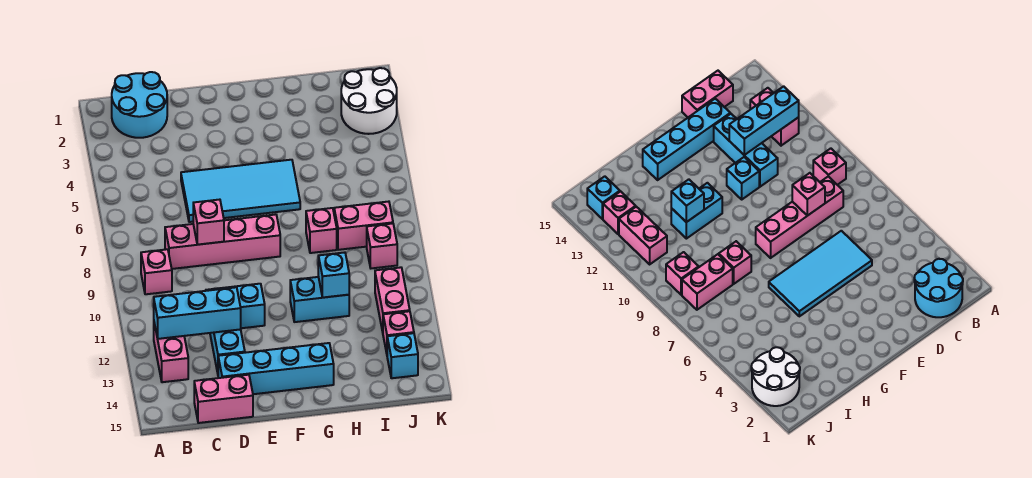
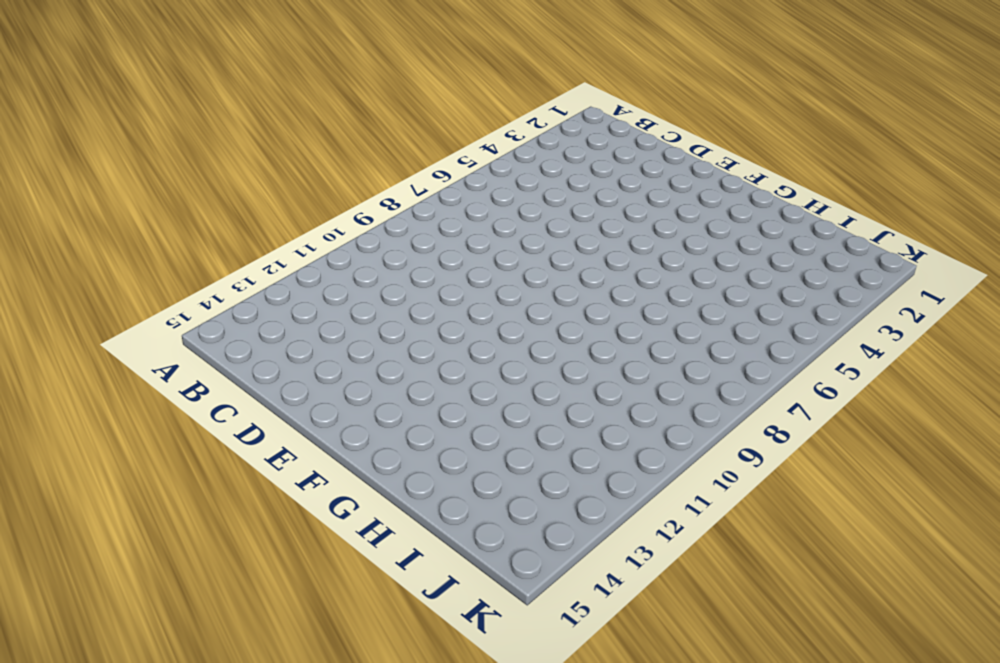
none -> cyan 2x2 round brick [112,72,167,138]
none -> pink 1x1 brick [141,249,172,294]
none -> pink 1x2 brick [154,323,188,382]

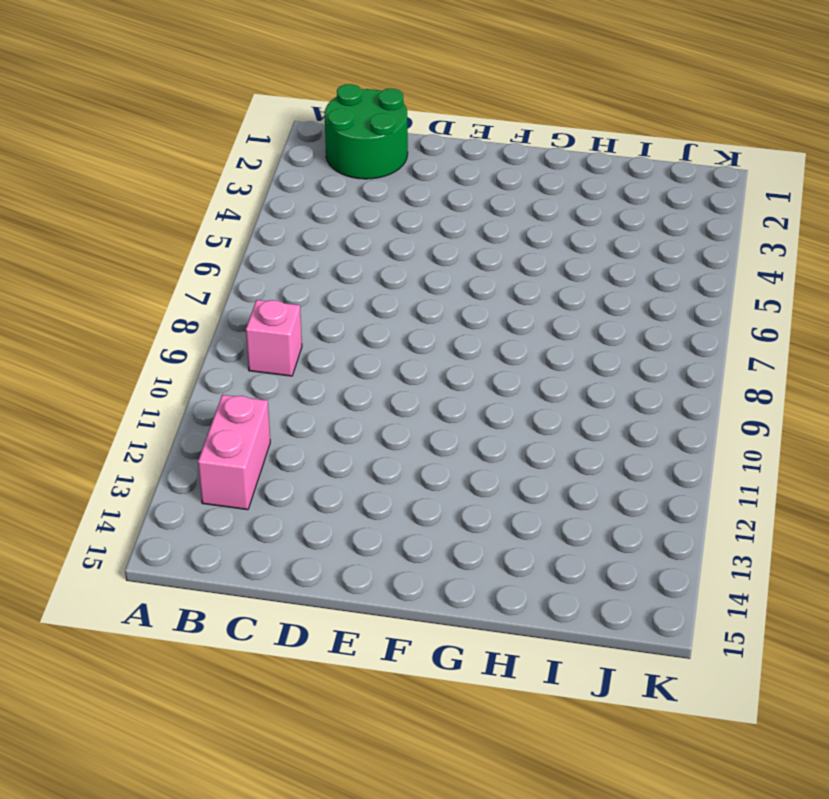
green 2x2 round brick [324,84,408,179] -> cyan 2x2 round brick [112,72,167,138]
none -> pink 1x4 brick [165,214,280,269]
none -> pink 1x2 brick [194,375,253,423]
none -> cyan 2x4 tile [181,160,300,222]

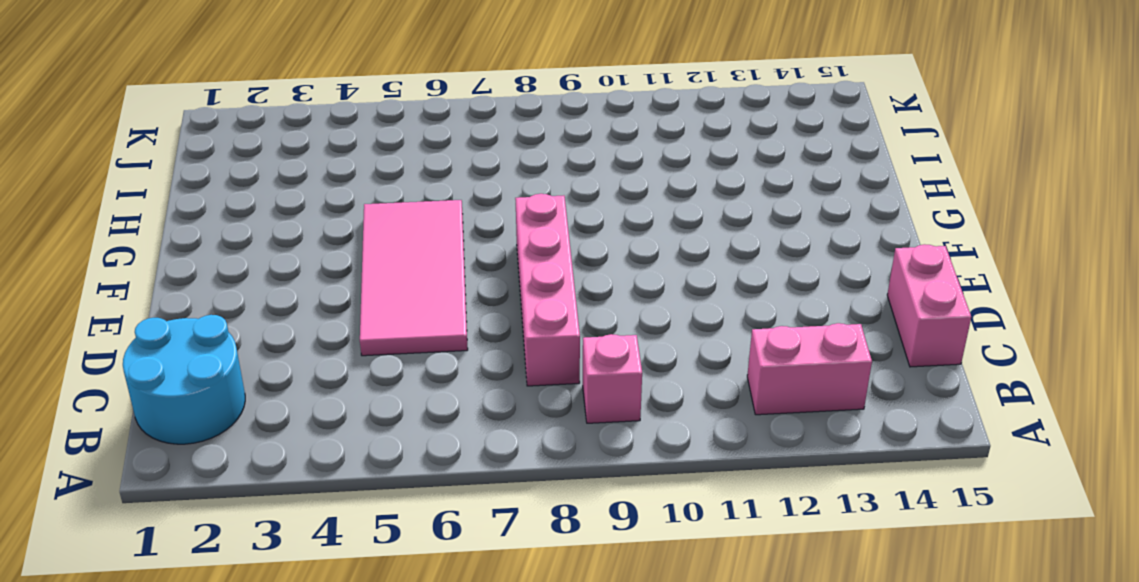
pink 2x4 tile [360,200,468,356] -> cyan 2x4 tile [181,160,300,222]
none -> cyan 1x3 brick [206,287,245,373]
none -> cyan 1x4 brick [218,343,334,394]
none -> cyan 1x1 brick [234,284,265,328]

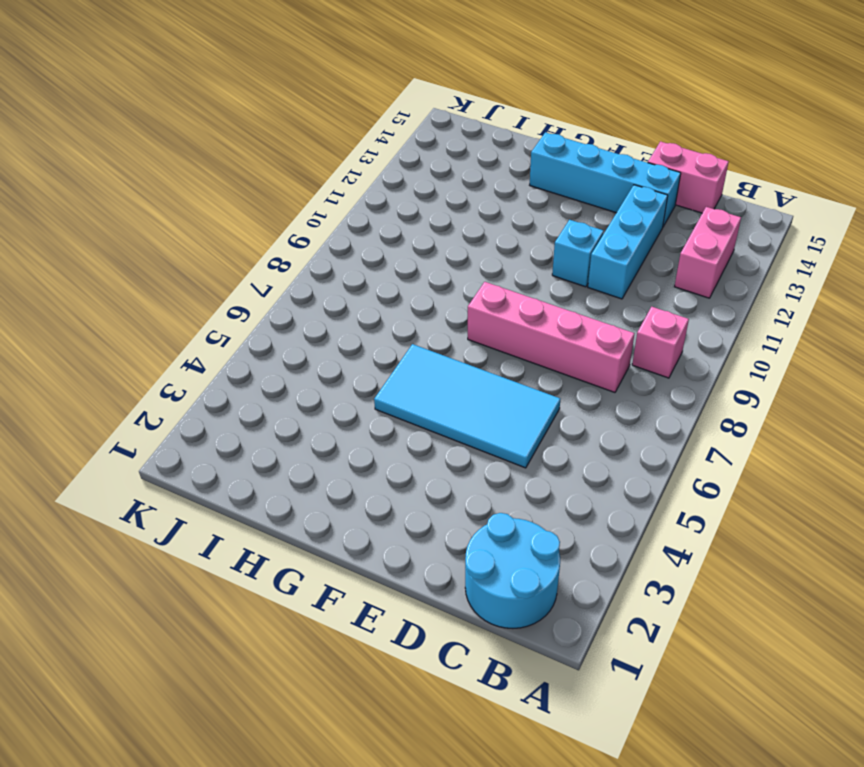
none -> cyan 1x2 brick [290,277,349,322]
none -> pink 1x1 brick [306,208,337,253]
none -> pink 1x2 brick [334,202,393,250]

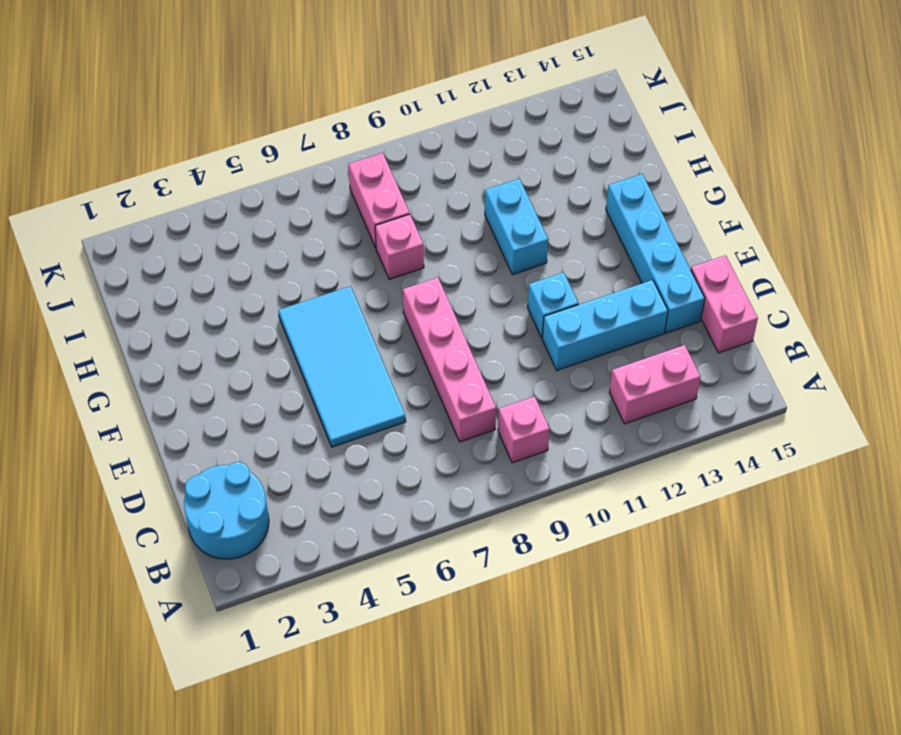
none -> white 2x2 round brick [341,68,397,134]
none -> pink 1x1 brick [367,223,397,268]
none -> pink 1x2 brick [375,267,410,332]

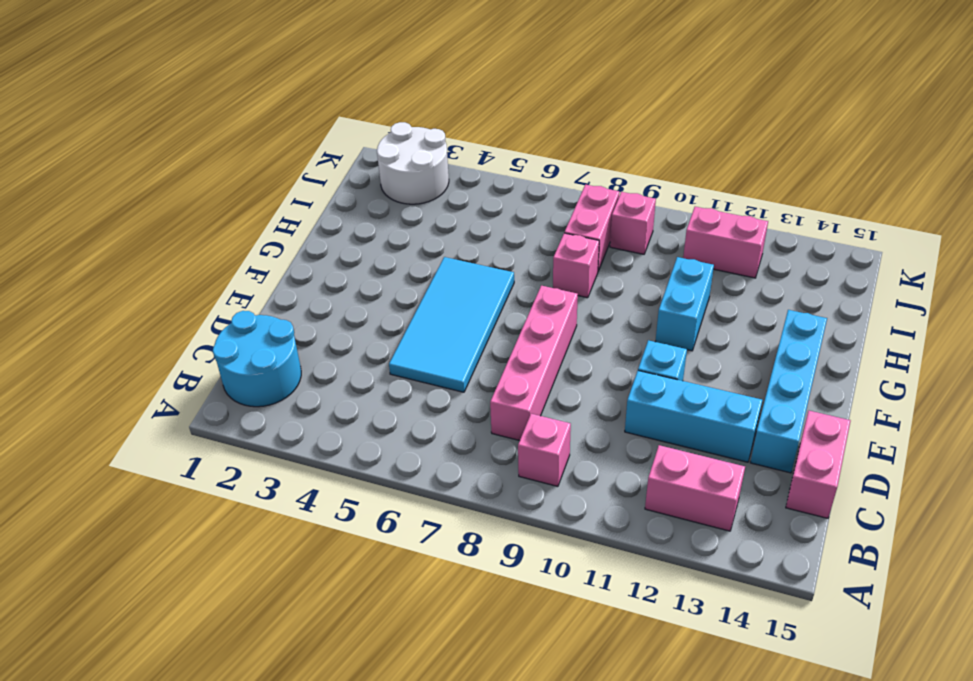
none -> pink 1x1 brick [383,311,414,353]
none -> cyan 1x1 brick [387,333,418,378]
none -> cyan 1x3 brick [154,287,241,339]

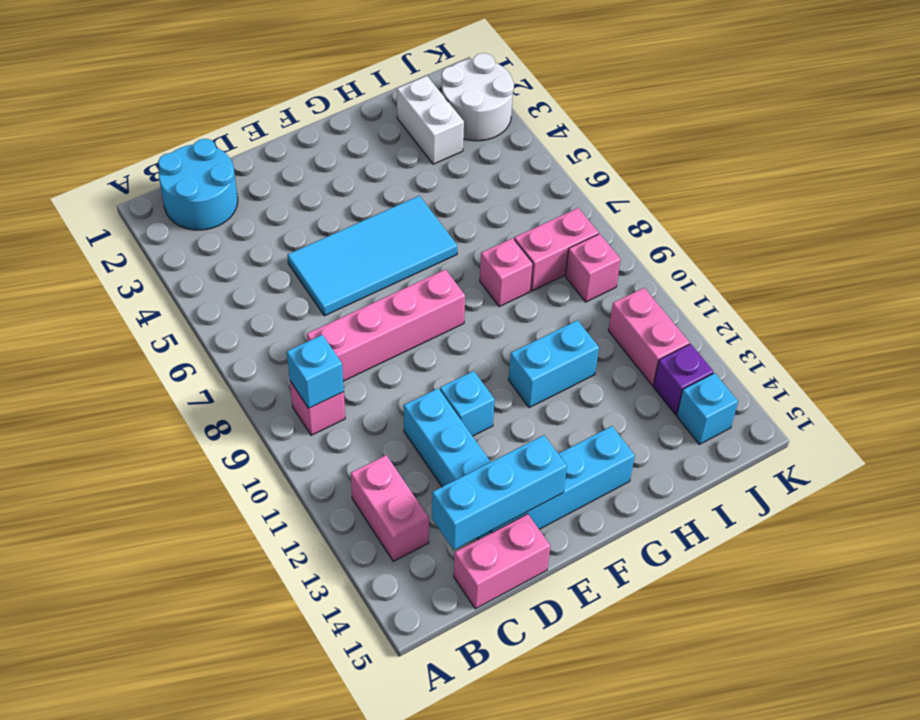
cyan 1x1 brick [287,335,344,408] -> cyan 1x1 brick moved to [318,252,349,298]
cyan 1x3 brick [432,435,567,550] -> cyan 1x3 brick moved to [154,287,241,339]
white 1x2 brick [397,76,464,164] -> none
purple 1x1 brick [654,344,713,415] -> pink 1x1 brick [383,311,414,353]
none -> pink 1x1 brick [193,200,224,245]

